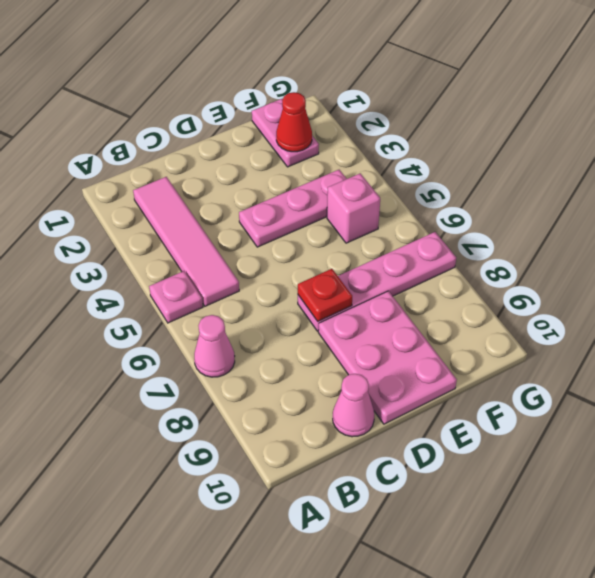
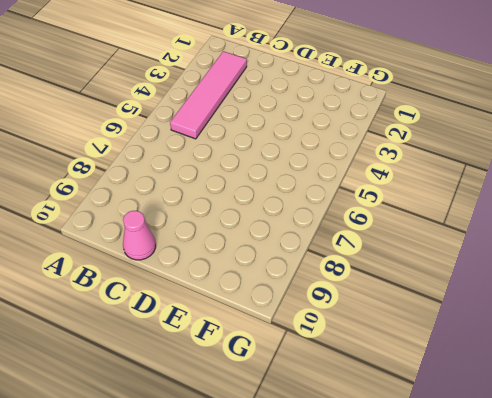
none -> pink 1x1 plate [149,271,203,323]
none -> pink 1x1 cone [194,315,235,377]

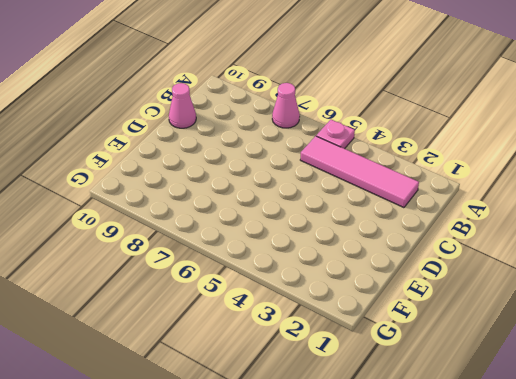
none -> pink 1x3 plate [239,170,347,247]
none -> pink 1x4 plate [298,232,456,331]

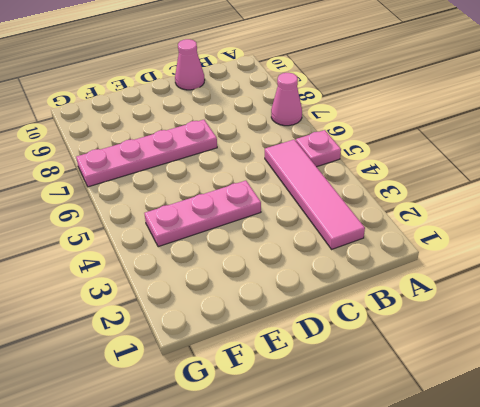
none -> pink 2x3 plate [318,291,457,424]
none -> pink 1x2 plate [252,99,319,167]

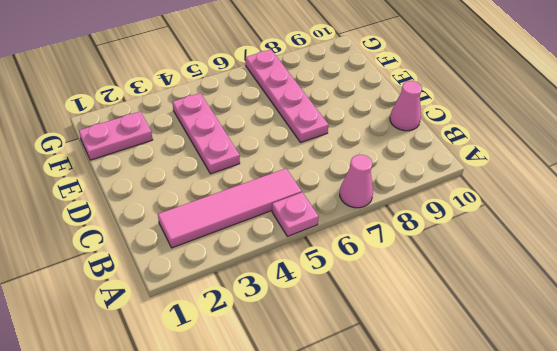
none -> pink 2x3 plate [318,291,457,424]
none -> pink 1x1 brick [327,173,380,243]

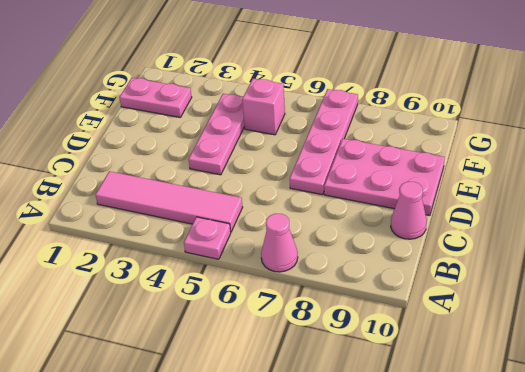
none -> red 1x1 plate [298,269,352,321]
none -> red 1x1 cone [276,92,312,152]

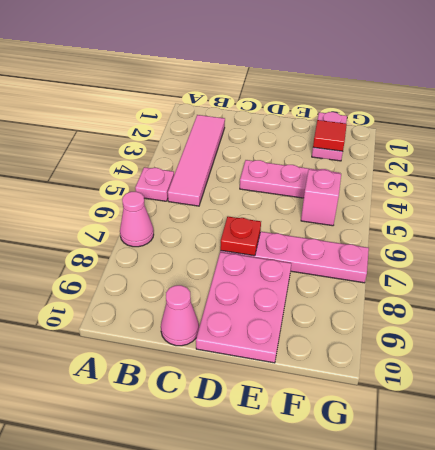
red 1x1 tile [313,120,347,151] -> red 1x1 cone [276,92,312,152]

